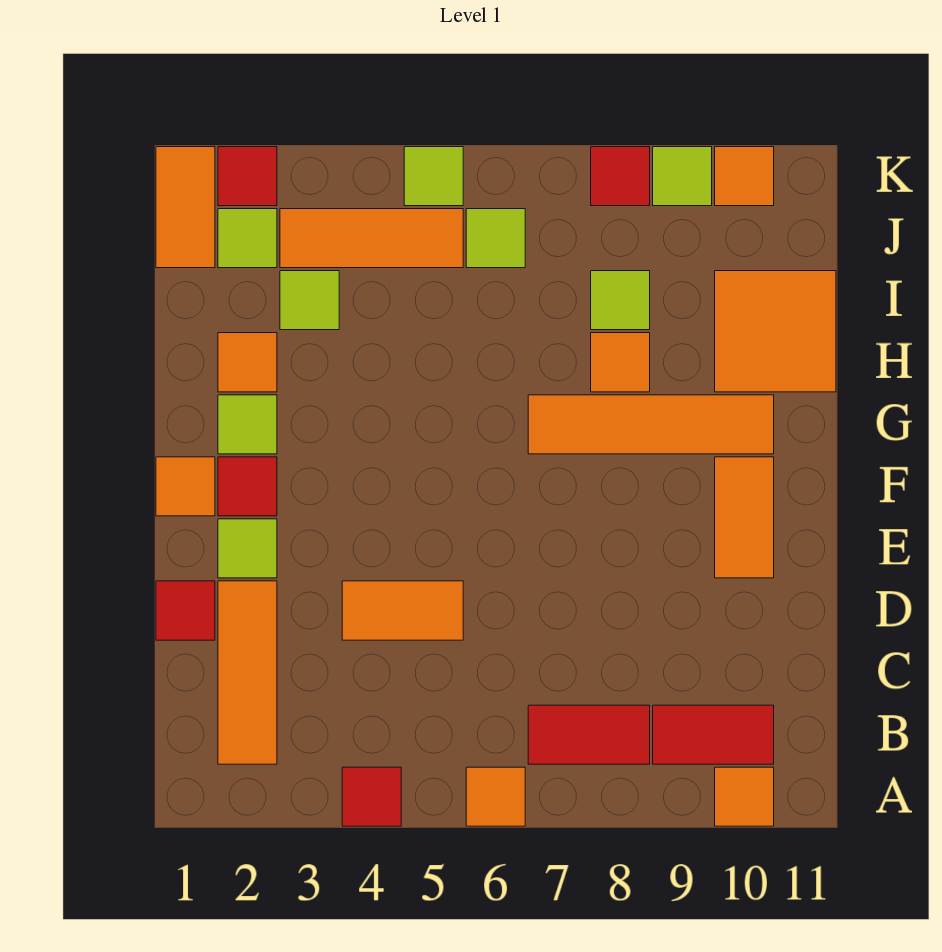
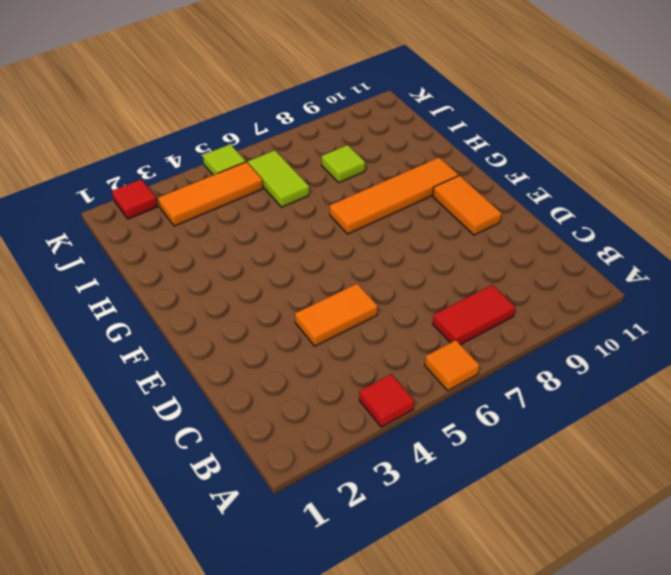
lime 1x2 tile [248,150,309,207] -> lime 1x1 tile [466,209,525,268]
none -> orange 1x1 tile [715,767,774,826]
none -> orange 1x3 tile [218,581,277,764]
none -> red 1x2 tile [653,705,774,764]

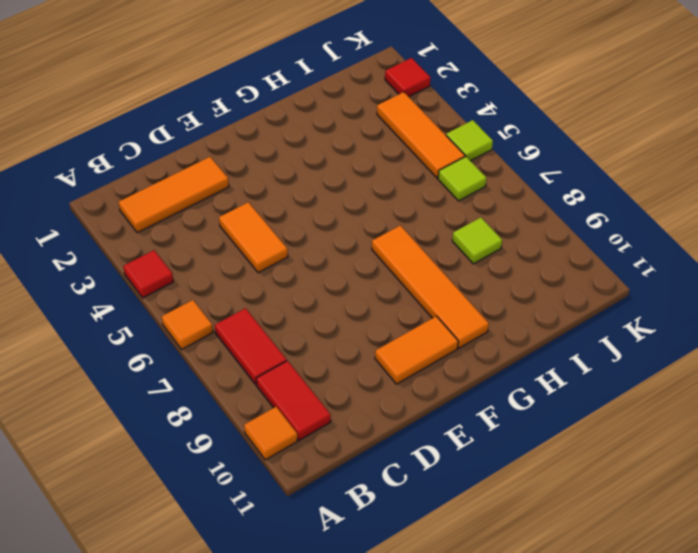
none -> red 1x1 tile [156,581,215,640]
none -> lime 1x1 tile [218,519,277,578]
none -> orange 1x1 tile [156,457,215,516]

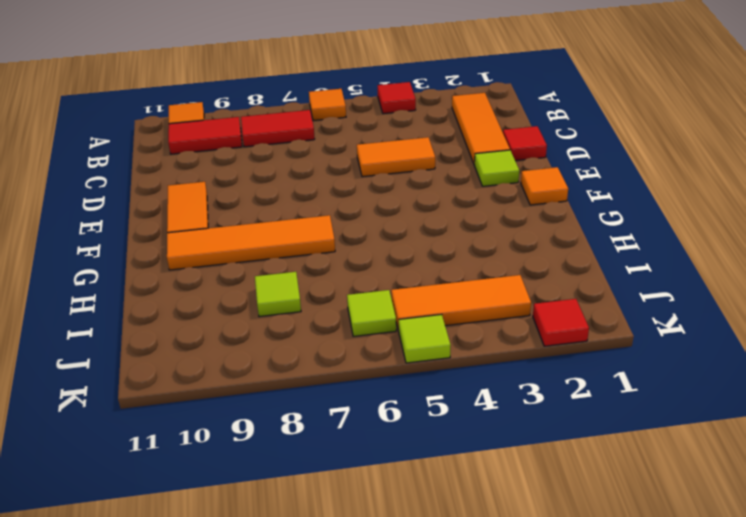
none -> red 1x1 tile [218,457,277,516]
none -> lime 1x1 tile [218,395,277,454]
none -> orange 1x1 tile [218,333,277,392]

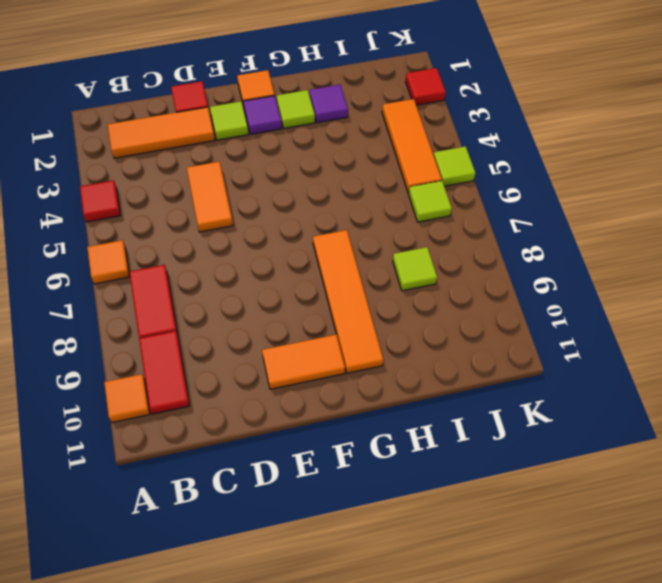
purple 1x1 tile [243,96,282,134] -> red 1x1 tile [218,457,277,516]
purple 1x1 tile [309,85,348,123] -> orange 1x1 tile [218,333,277,392]
none -> orange 1x1 tile [591,333,650,392]
none -> orange 2x2 tile [715,271,836,392]
none -> lime 1x1 tile [280,271,339,330]

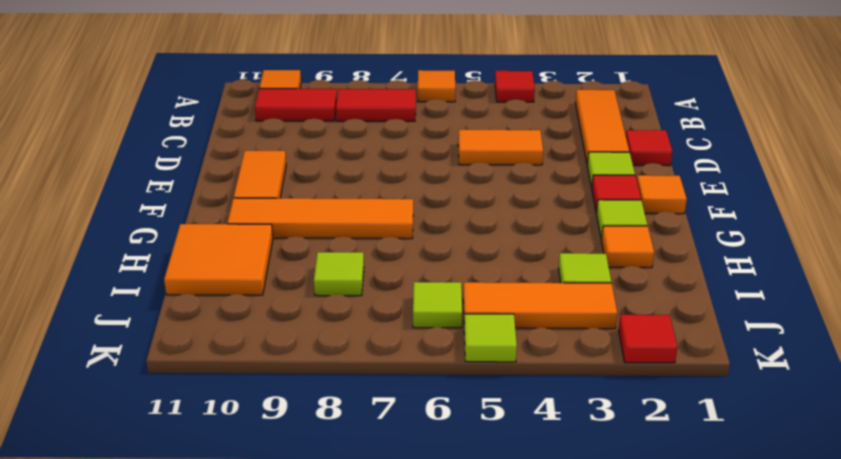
none -> orange 1x1 tile [591,333,650,392]
none -> orange 1x2 tile [156,147,215,268]
none -> lime 1x1 tile [218,209,277,268]

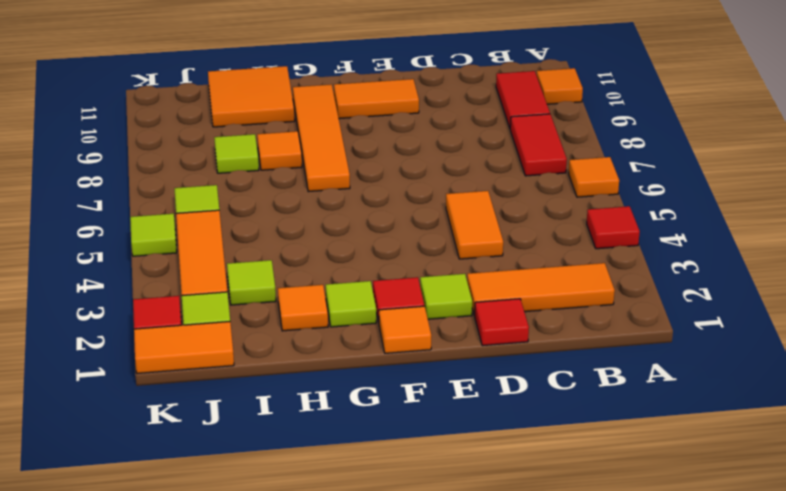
none -> red 1x1 tile [591,147,650,206]
none -> lime 1x1 tile [653,147,712,206]
none -> orange 1x1 tile [715,147,774,206]

